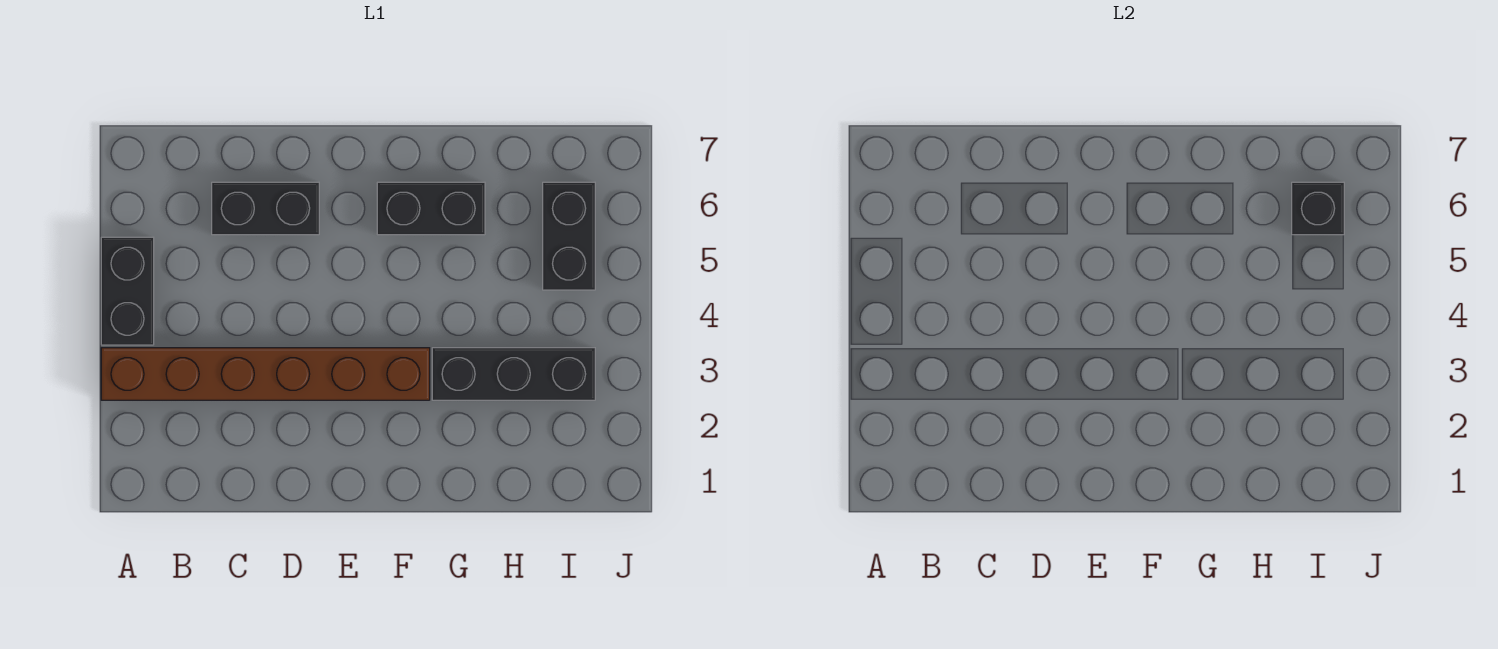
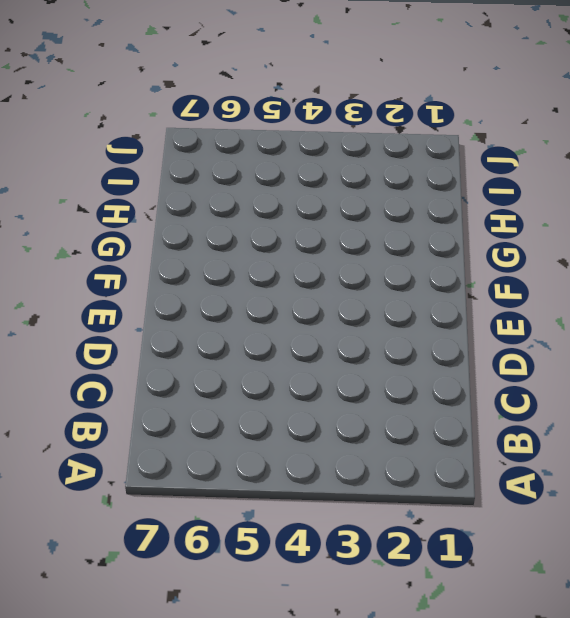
none -> brown 1x6 brick [101,348,430,400]
none -> black 1x2 brick [101,237,154,345]

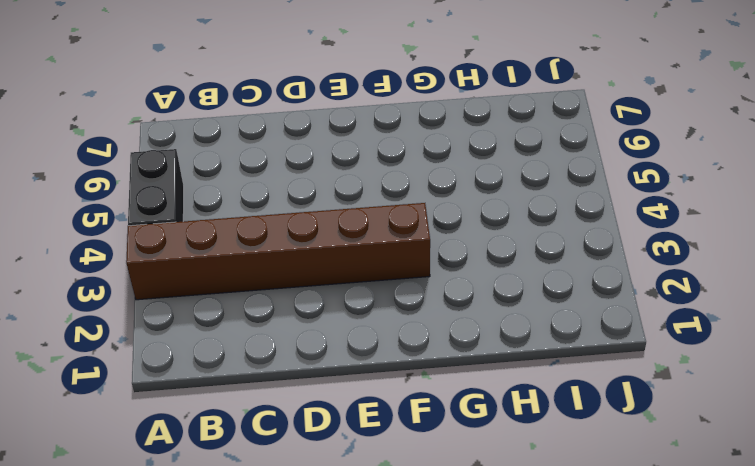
none -> black 1x2 brick [212,182,319,235]
none -> black 1x2 brick [377,182,485,235]

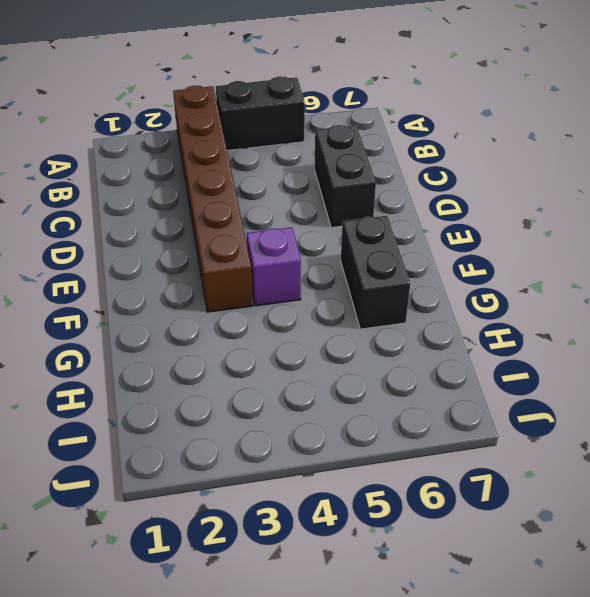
purple 1x1 brick [247,227,301,306] -> none
none -> black 1x3 brick [432,348,595,400]
none -> black 1x2 brick [543,182,595,290]

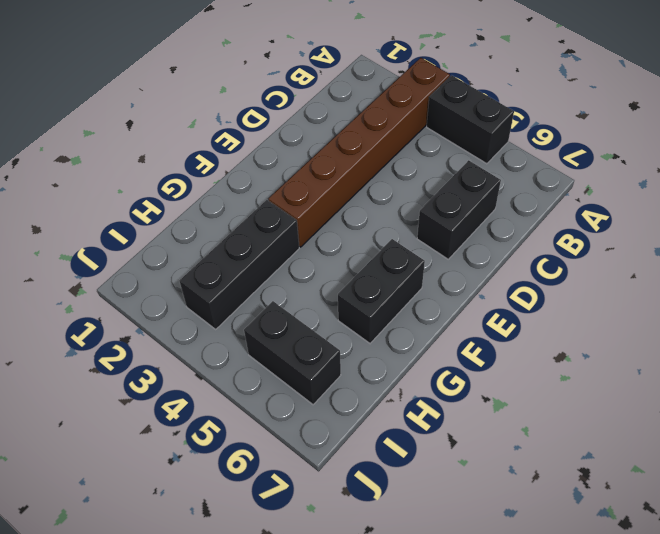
none -> black 1x1 brick [1292,182,1344,235]

